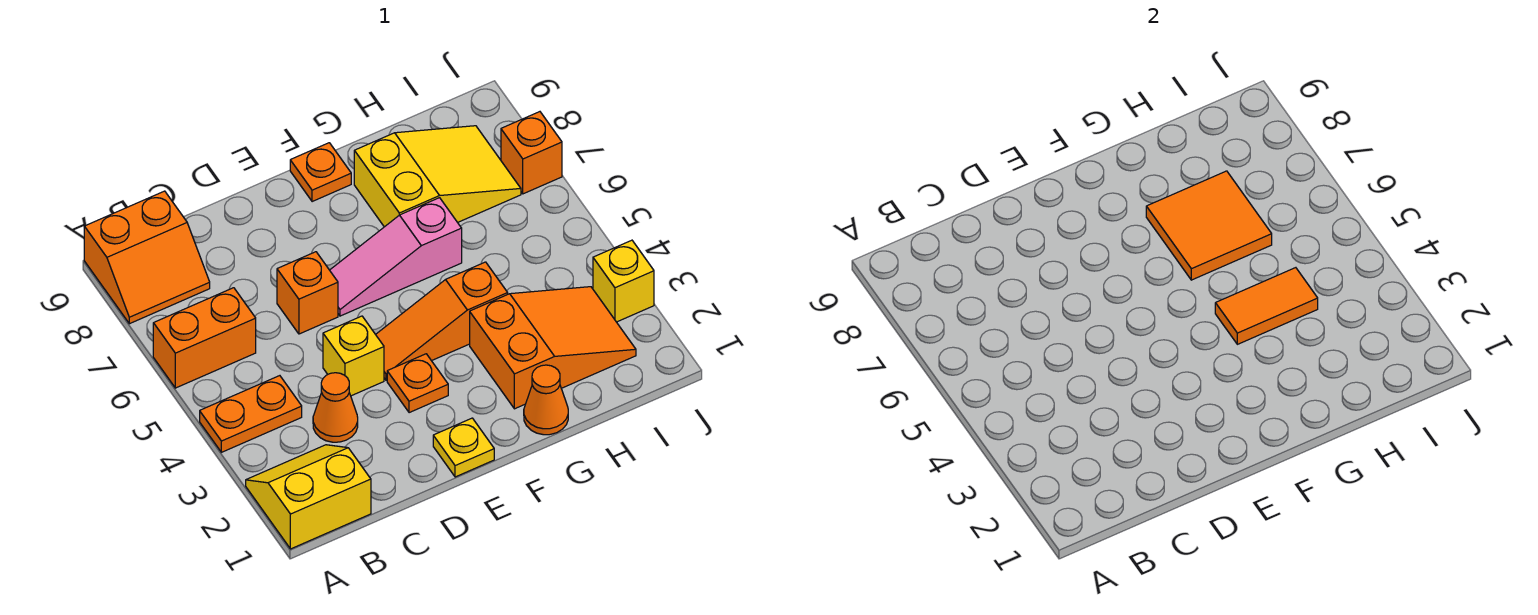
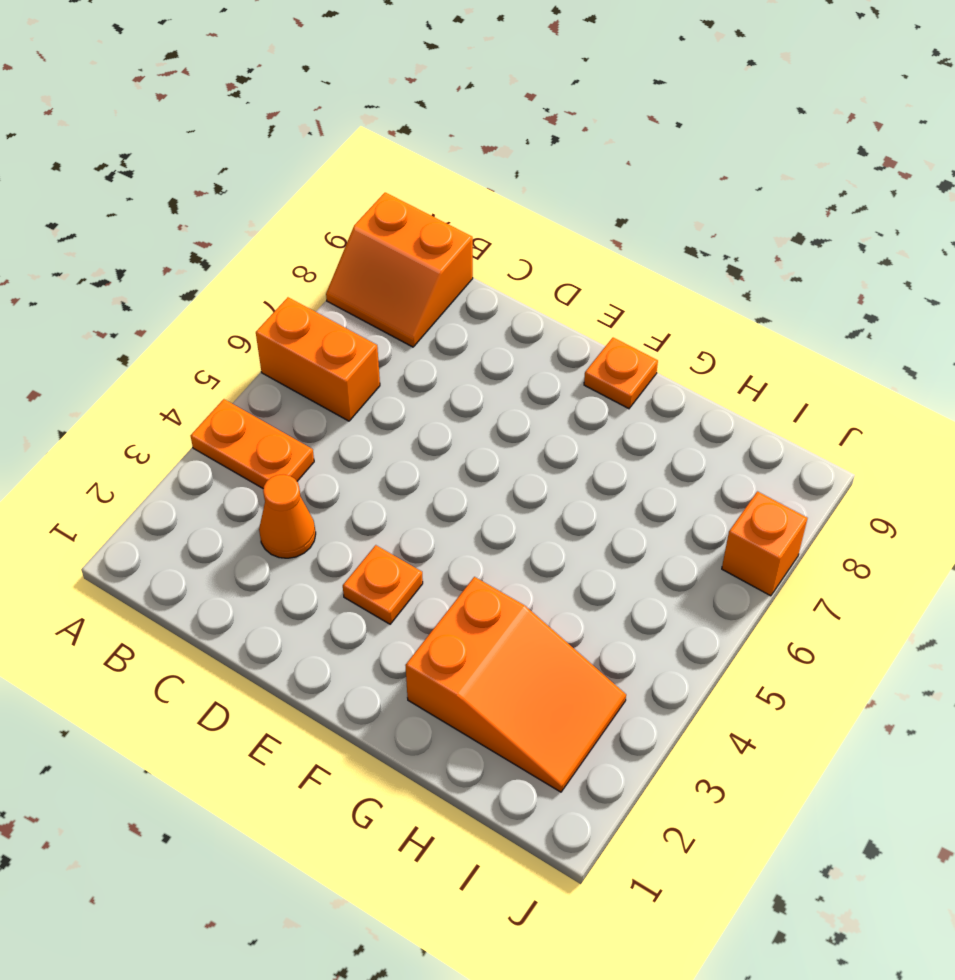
none -> yellow 2x2 slope [246,445,371,549]
none -> yellow 1x1 brick [323,316,384,396]
none -> orange 1x1 brick [277,252,338,334]

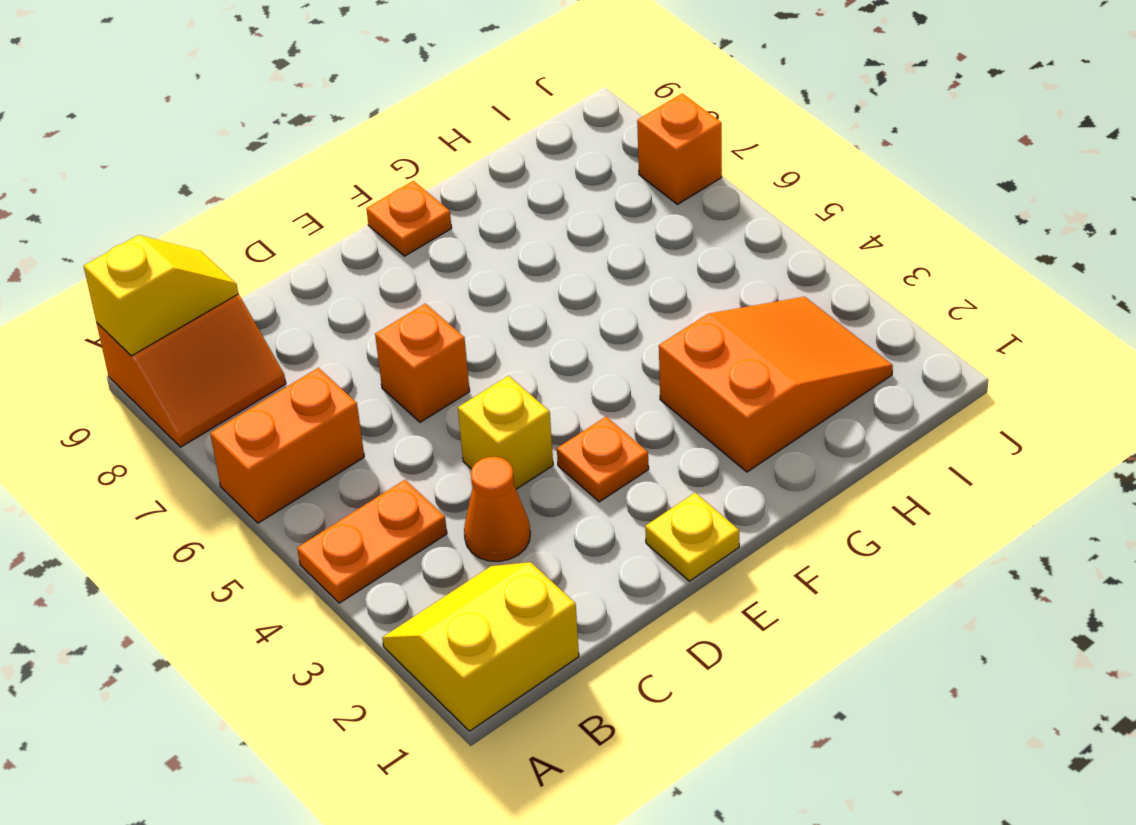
yellow 1x2 slope [84,235,238,356] -> none
none -> orange 1x3 slope [376,262,508,380]
none -> pink 1x3 slope [330,198,462,316]
none -> orange 1x1 cone [524,365,568,435]

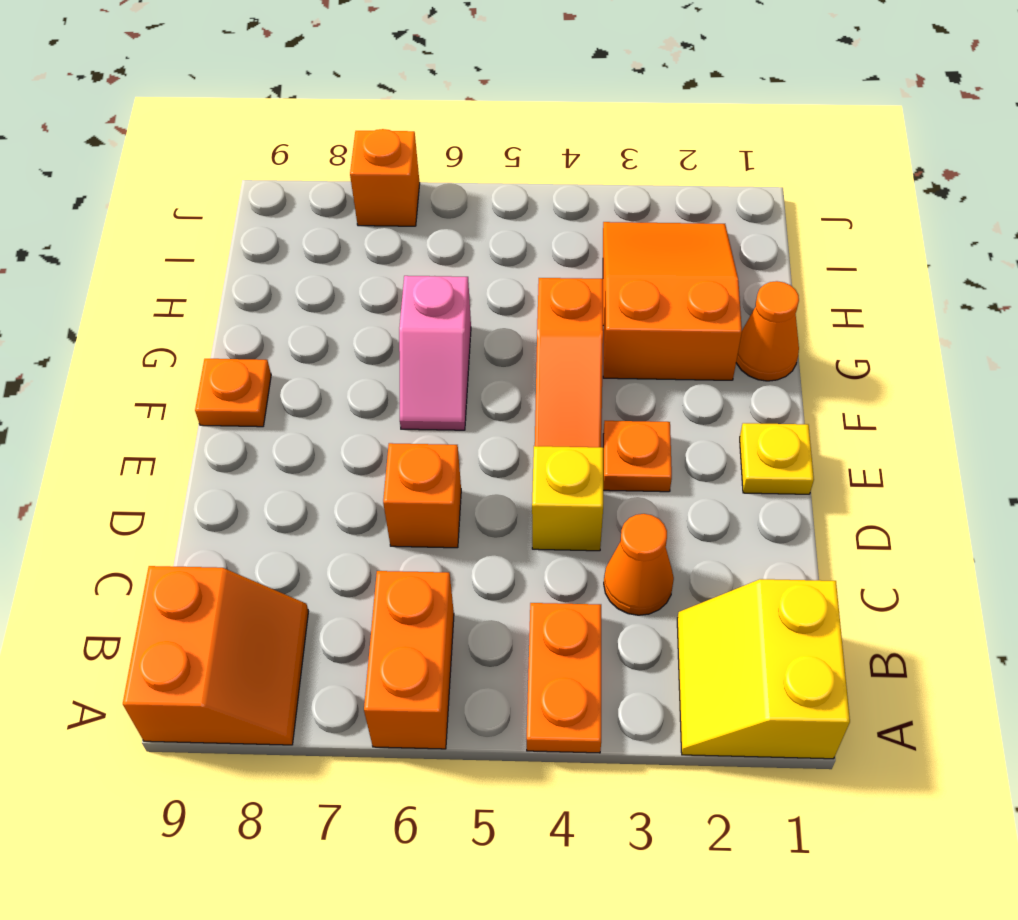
pink 1x2 slope [399,276,471,430] -> pink 1x3 slope [330,198,462,316]
none -> yellow 2x3 slope [354,126,521,227]
none -> yellow 1x1 brick [593,240,654,322]
none -> orange 1x2 tile [1215,268,1318,344]

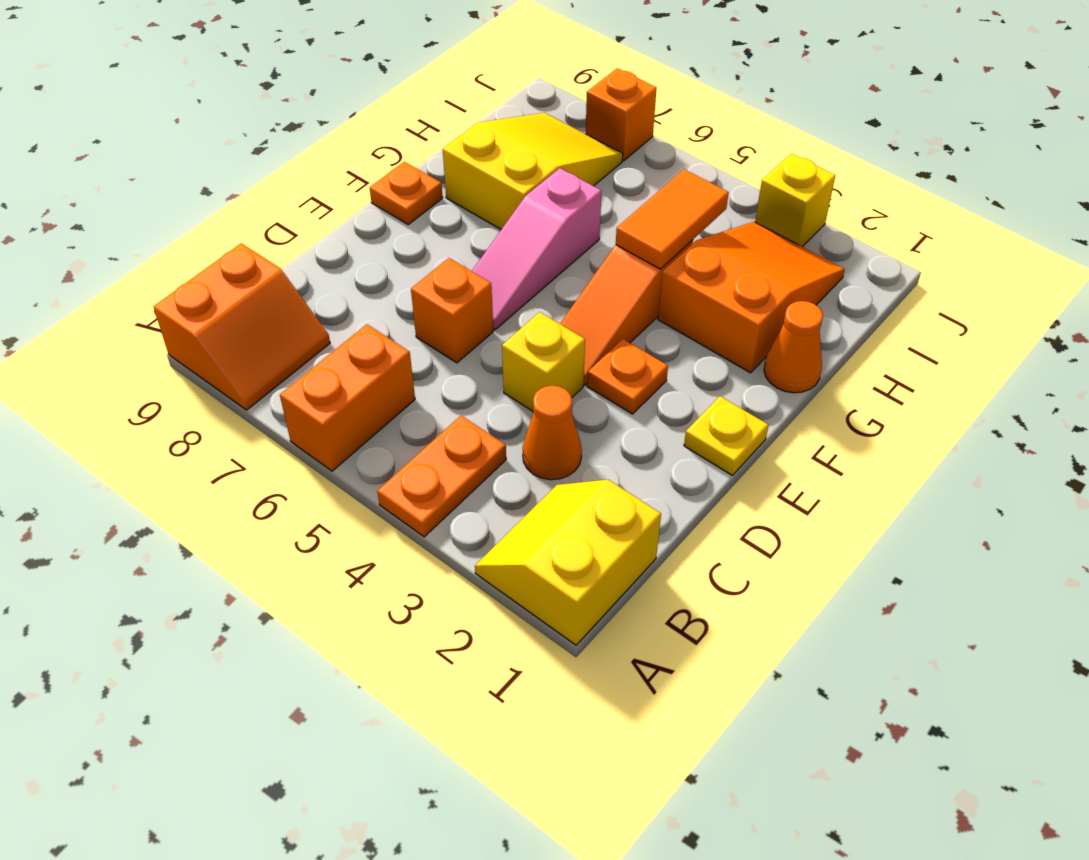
none -> orange 2x2 tile [1146,171,1272,280]

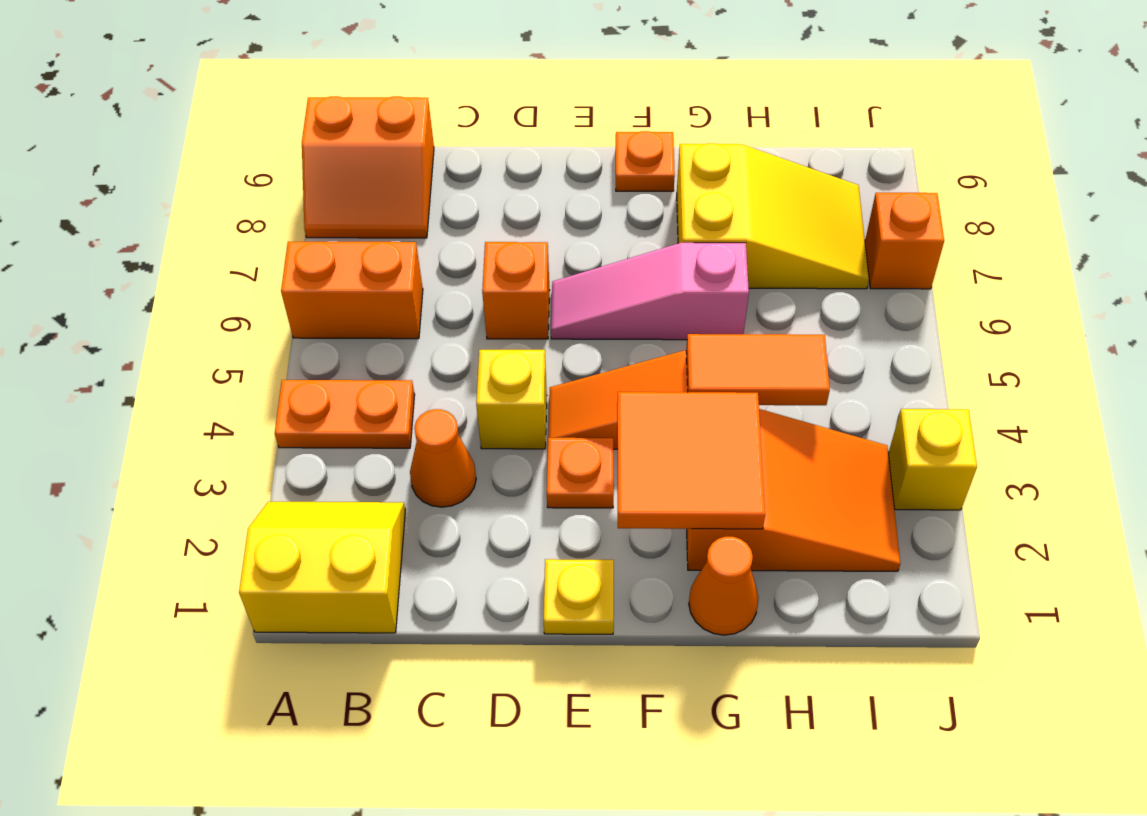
orange 2x2 tile [617,392,765,529] -> orange 2x2 tile moved to [1146,171,1272,280]

